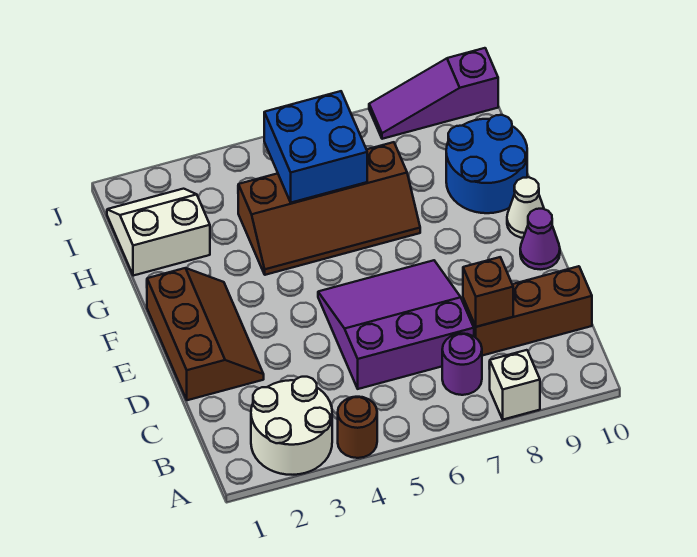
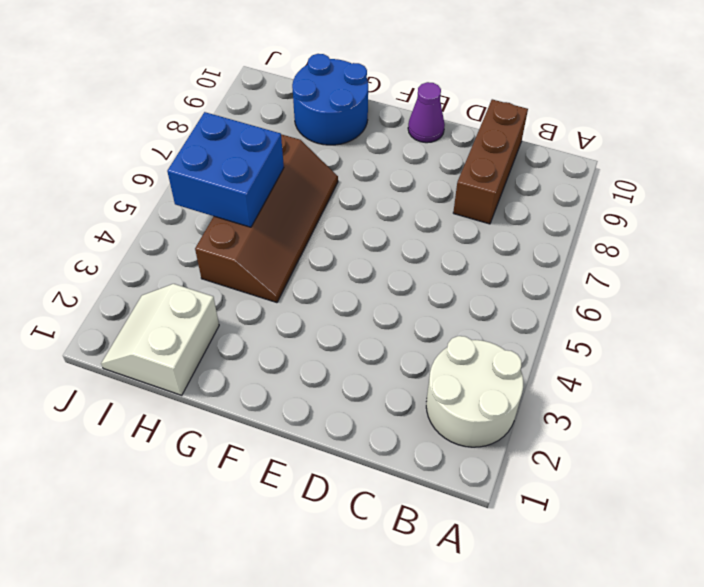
none -> brown 1x1 round brick [338,397,377,458]
none -> white 1x1 brick [490,350,540,420]
none -> purple 1x1 round brick [442,334,482,395]

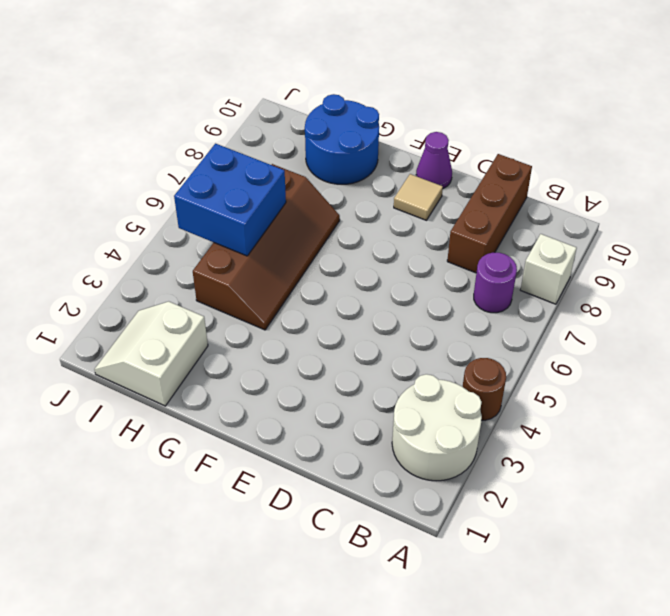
tan 1x1 tile [394,174,443,220] -> none
none -> purple 3x3 slope [318,260,474,389]
none -> brown 2x3 slope [147,268,264,400]
none -> white 1x1 cone [507,177,544,238]

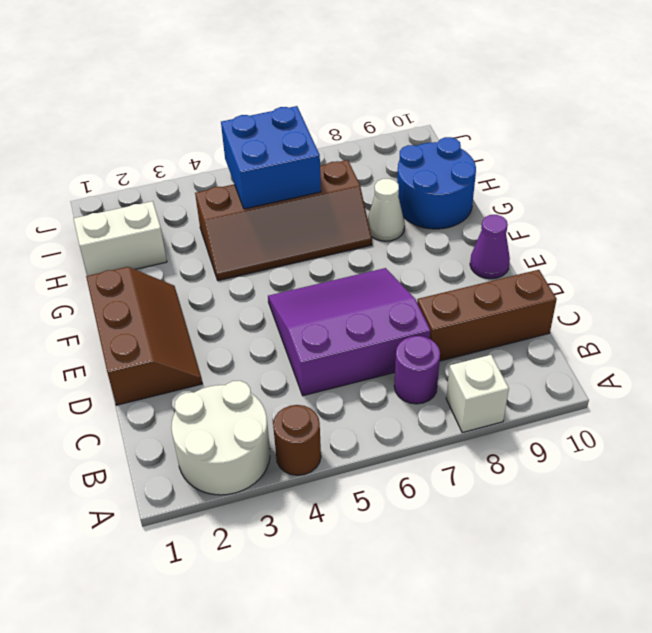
white 1x1 cone [368,179,405,241] -> white 1x1 cone moved to [507,177,544,238]
none -> purple 1x3 slope [369,48,498,139]
none -> brown 1x1 brick [463,257,513,327]

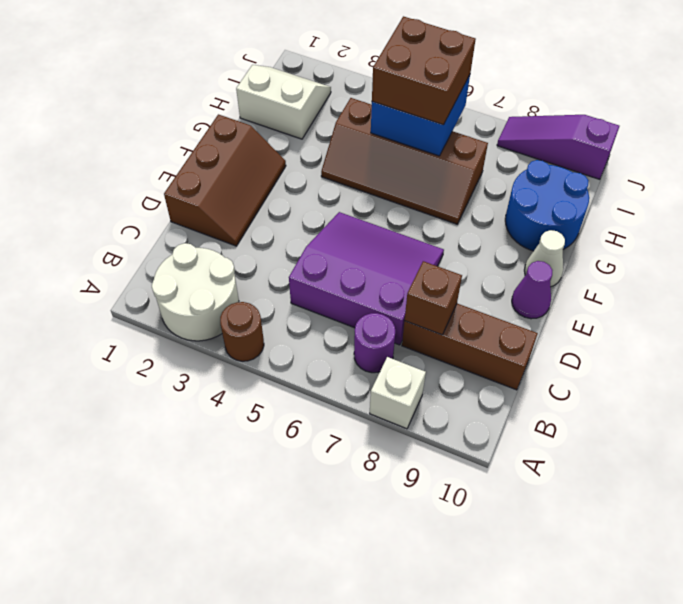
brown 2x2 brick [372,16,476,125] -> none

